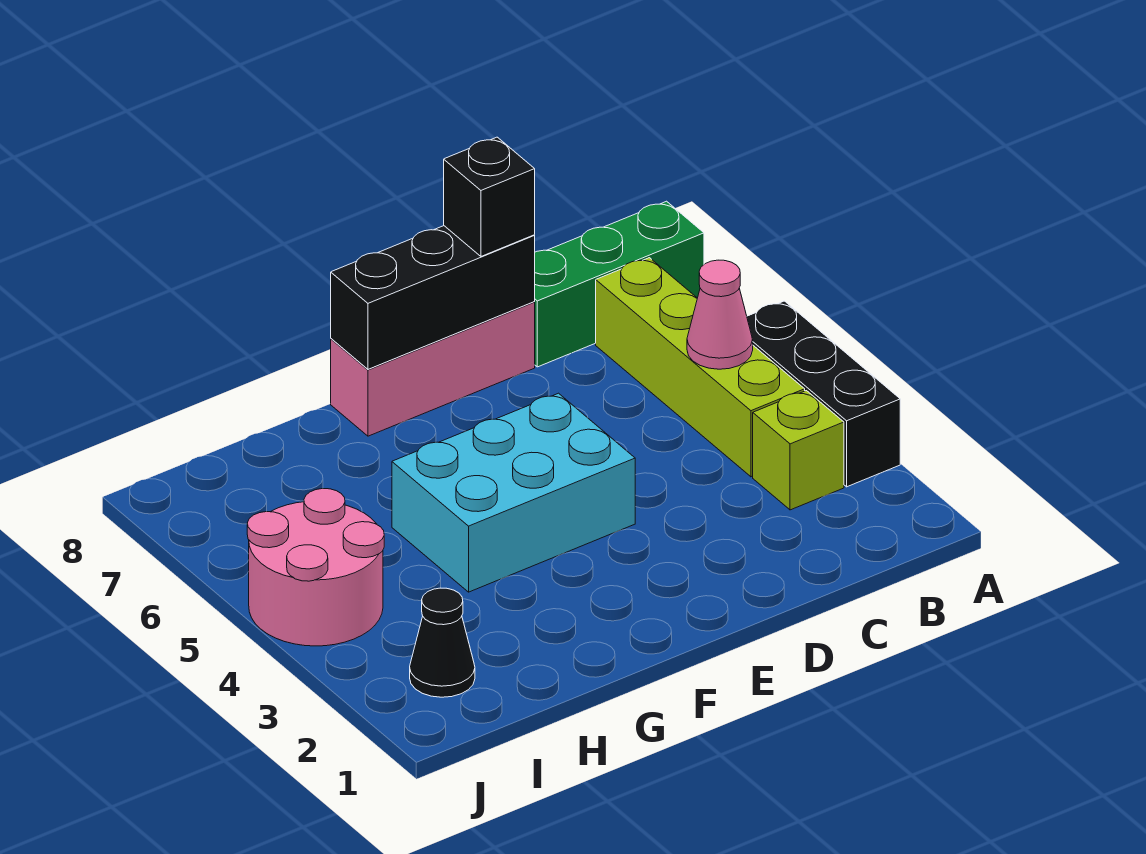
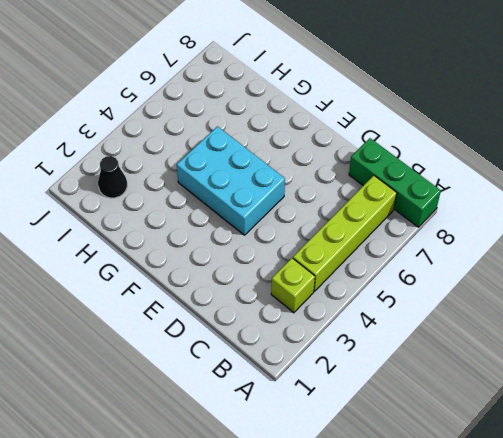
none -> black 1x3 brick [747,301,900,487]
none -> pink 1x3 brick [331,302,535,436]

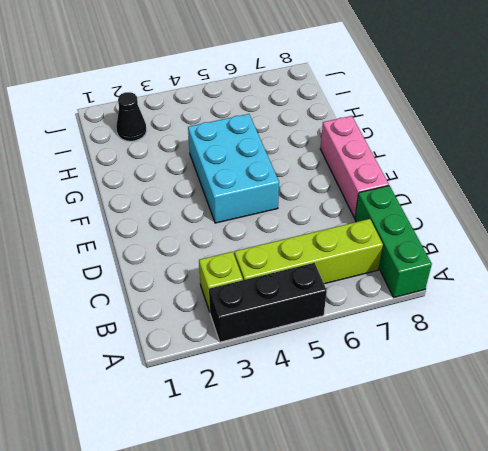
none -> pink 2x2 round brick [247,489,384,646]
none -> pink 1x1 cone [687,260,753,369]

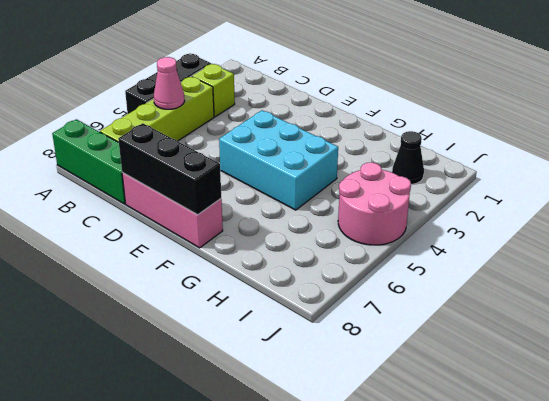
none -> black 1x1 brick [444,137,535,256]

